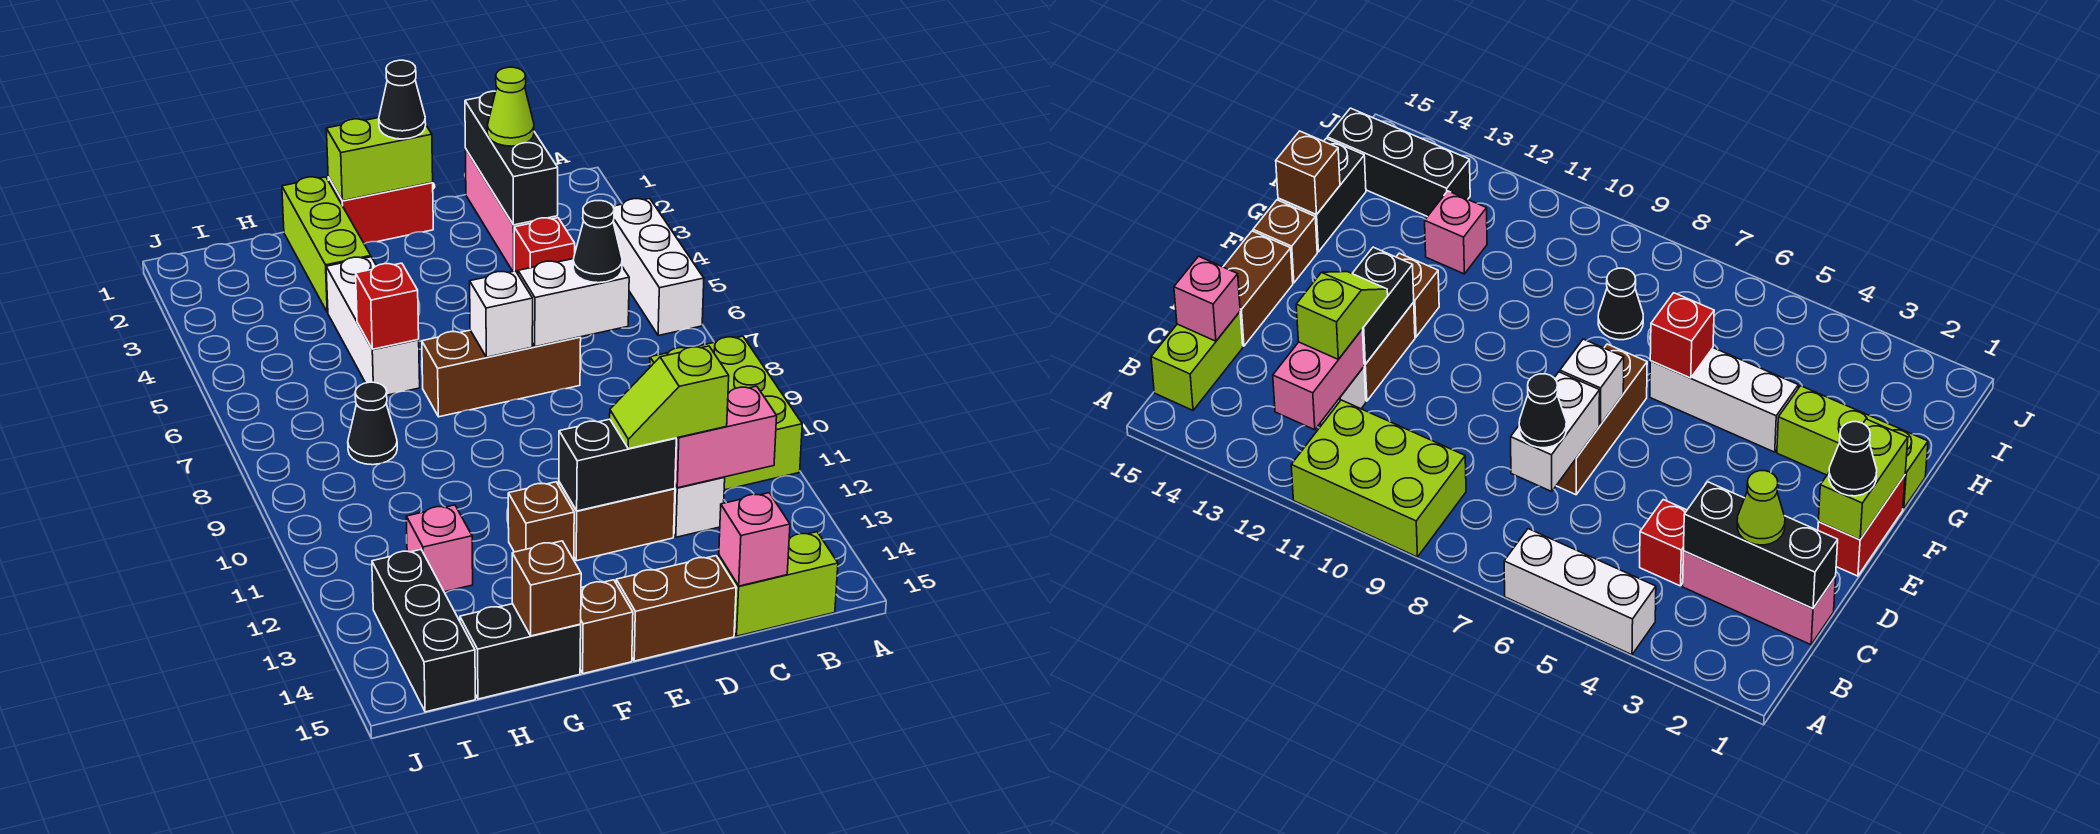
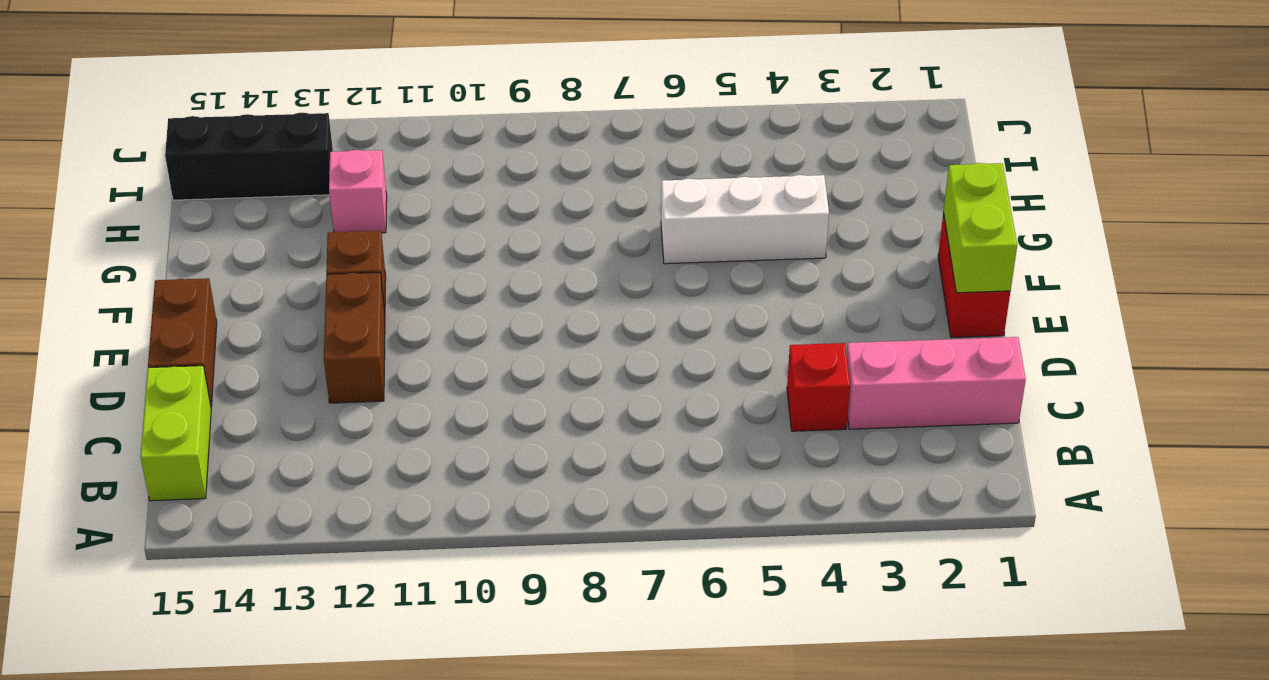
none -> white 1x3 brick [613,198,704,336]
none -> lime 2x3 brick [650,336,802,490]
none -> white 1x1 brick [674,477,725,537]
none -> brown 1x3 brick [422,330,581,417]

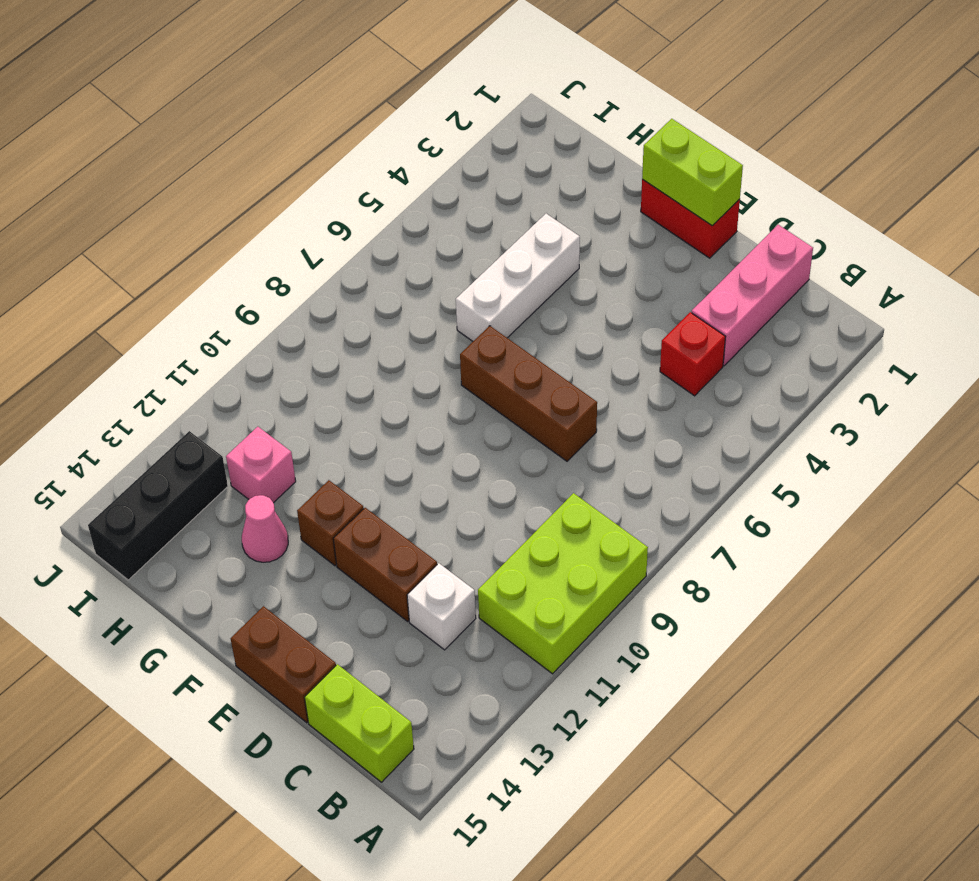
pink 1x1 cone [242,495,288,562] -> none
none -> white 1x3 brick [613,198,704,336]
none -> brown 1x1 brick [580,580,633,674]
none -> lime 1x3 brick [282,177,371,313]
none -> black 1x2 brick [460,604,581,699]

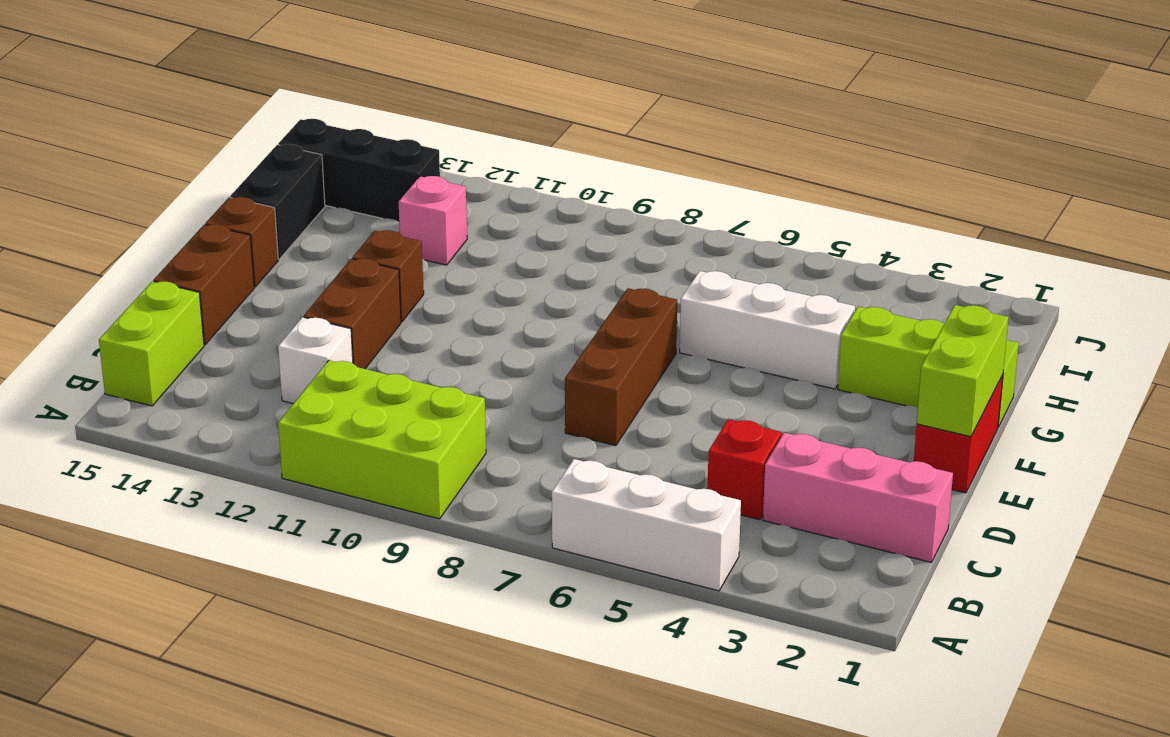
none -> black 1x1 cone [348,382,397,465]
none -> pink 1x2 brick [675,386,777,488]
none -> black 1x3 brick [465,91,558,225]
none -> white 1x2 brick [518,259,629,347]

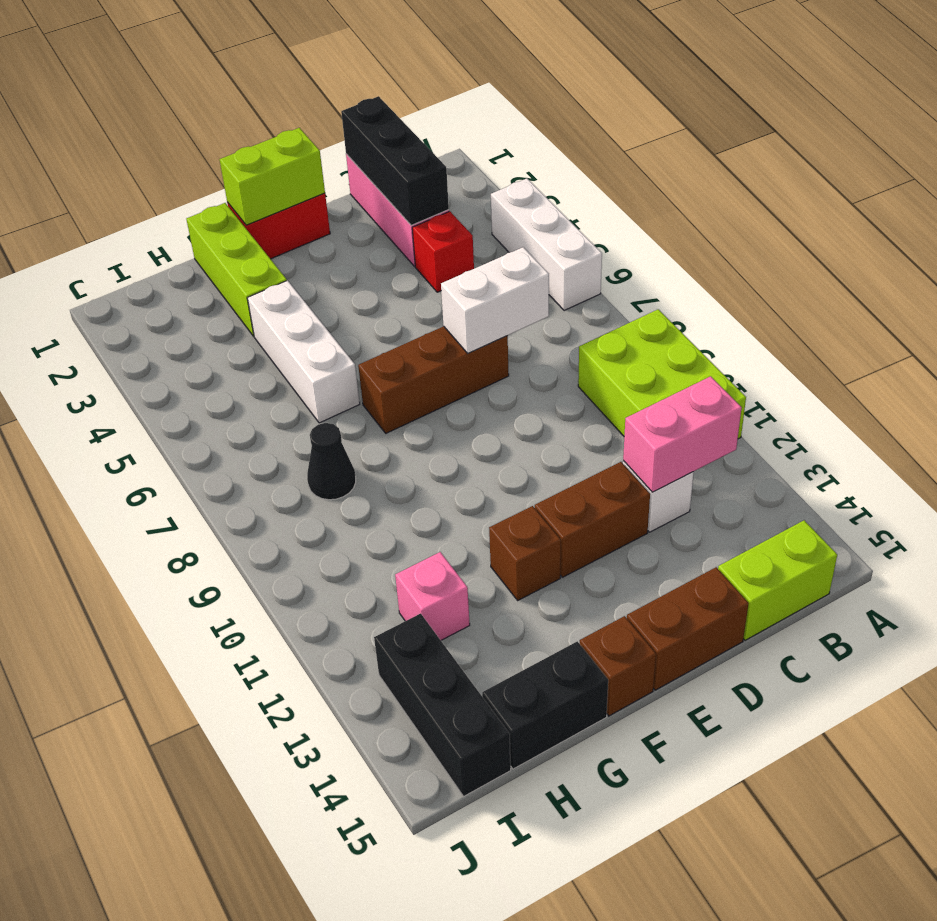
none -> pink 1x1 brick [719,493,790,586]
none -> black 1x2 brick [559,419,676,511]
none -> white 1x1 brick [470,271,533,357]
none -> red 1x1 brick [356,263,419,349]

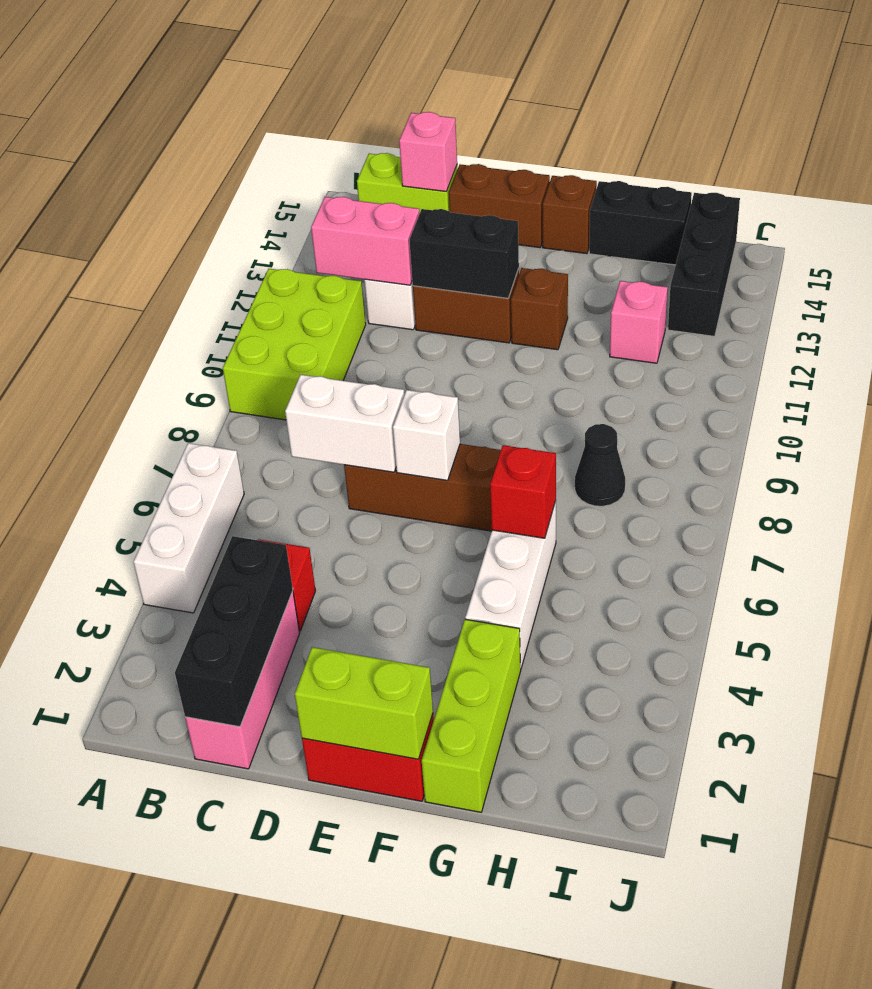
none -> brown 1x1 brick [512,541,581,636]
none -> lime 1x1 cone [487,67,534,146]
none -> black 1x1 cone [573,201,622,283]
none -> lime 1x2 slope [610,346,729,449]

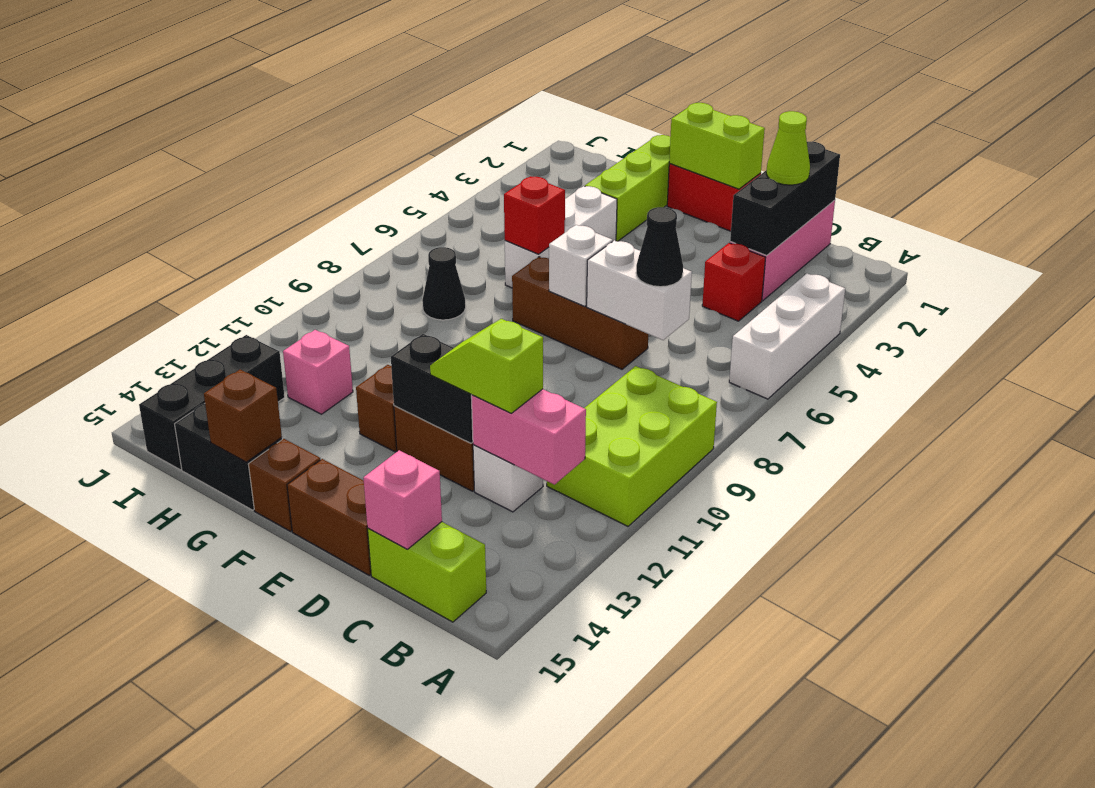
none -> black 1x1 cone [379,60,426,139]

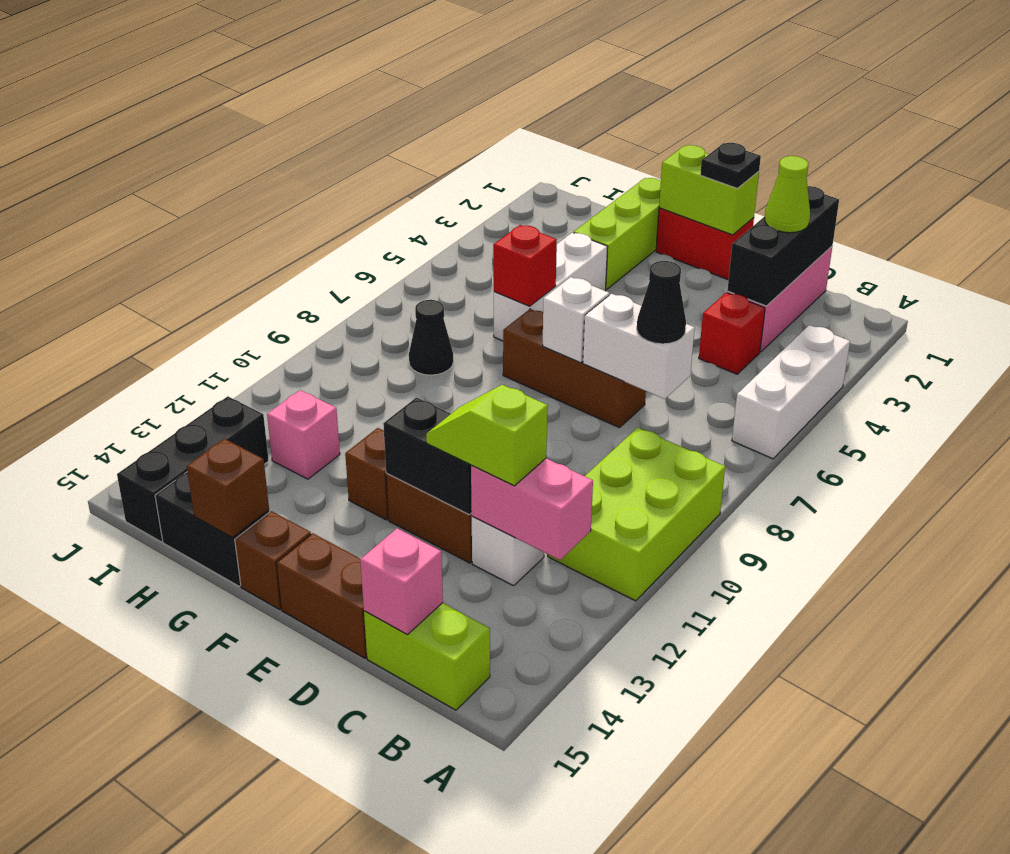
black 1x1 plate [700,143,761,188] -> black 1x1 cone [379,60,426,139]

